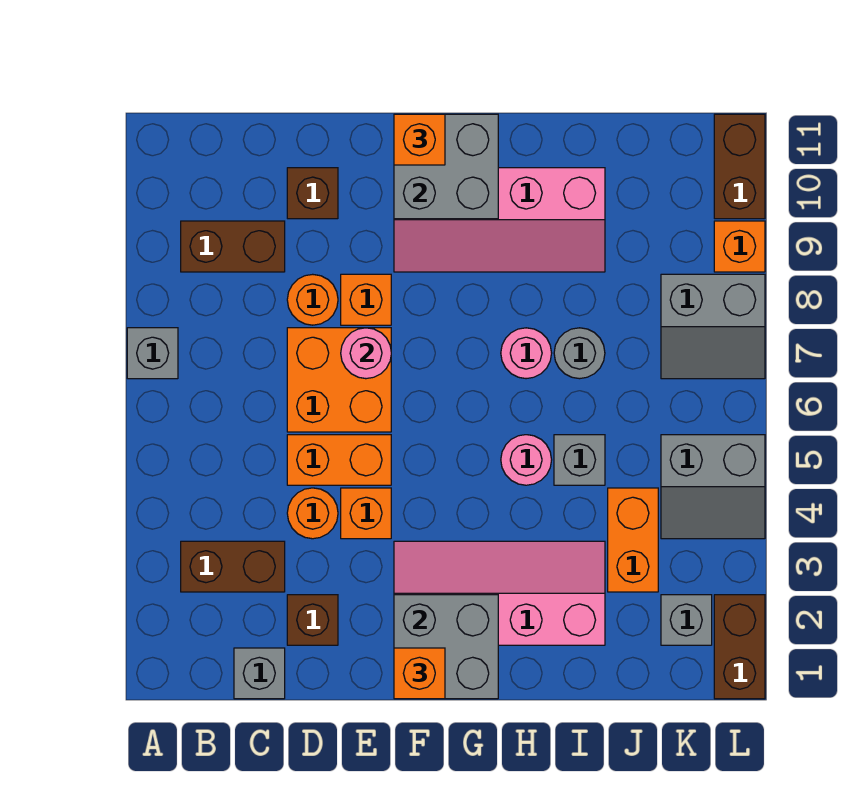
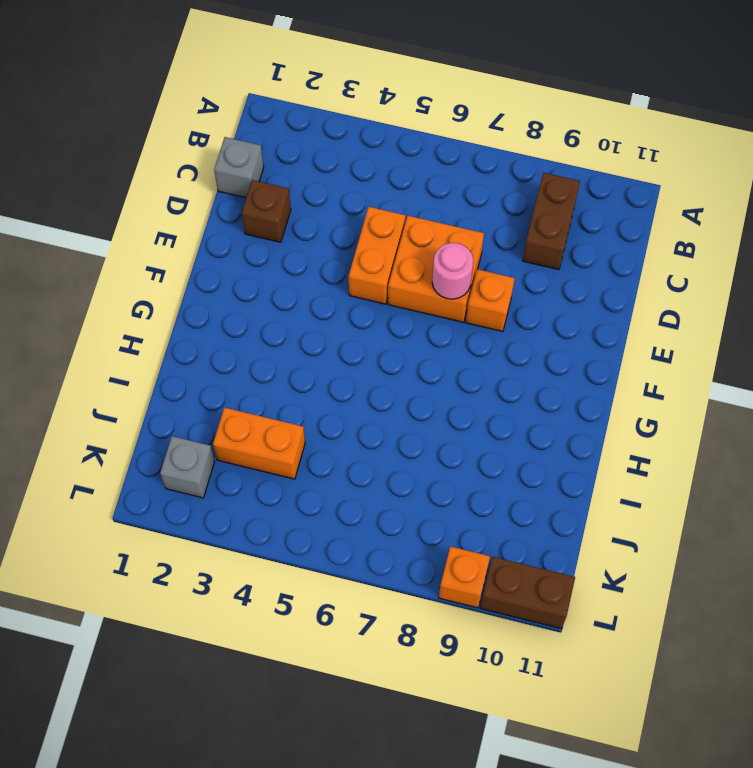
none -> grey 1x1 brick [127,328,178,379]
none -> brown 1x2 brick [181,541,285,592]
none -> orange 1x1 round brick [287,488,338,539]
none -> orange 1x1 round brick [287,274,338,325]

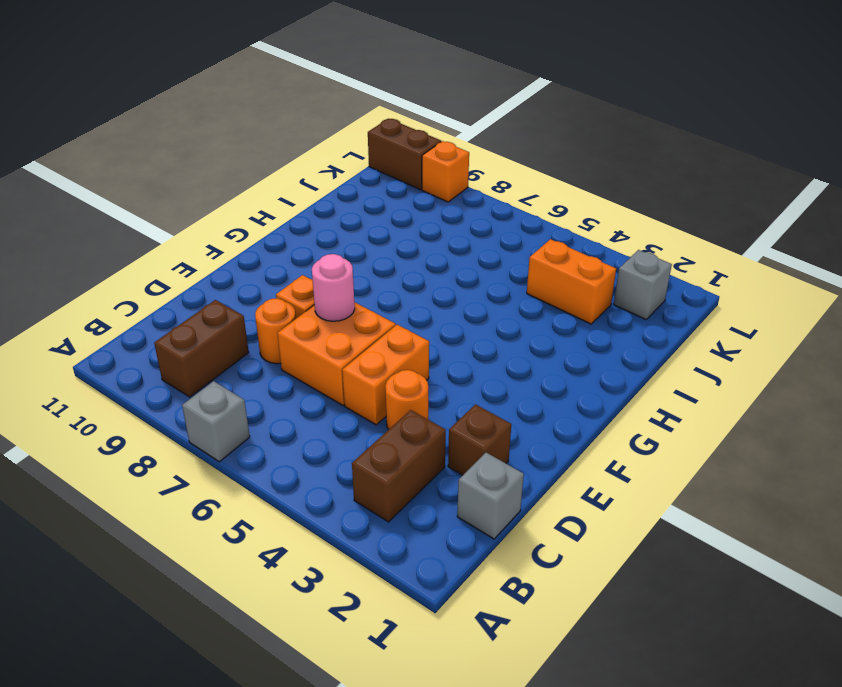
none -> brown 1x1 brick [287,168,338,219]
none -> orange 1x1 brick [341,488,391,539]
none -> pink 2x4 slope [394,541,605,645]
none -> pink 2x4 slope [394,168,605,272]

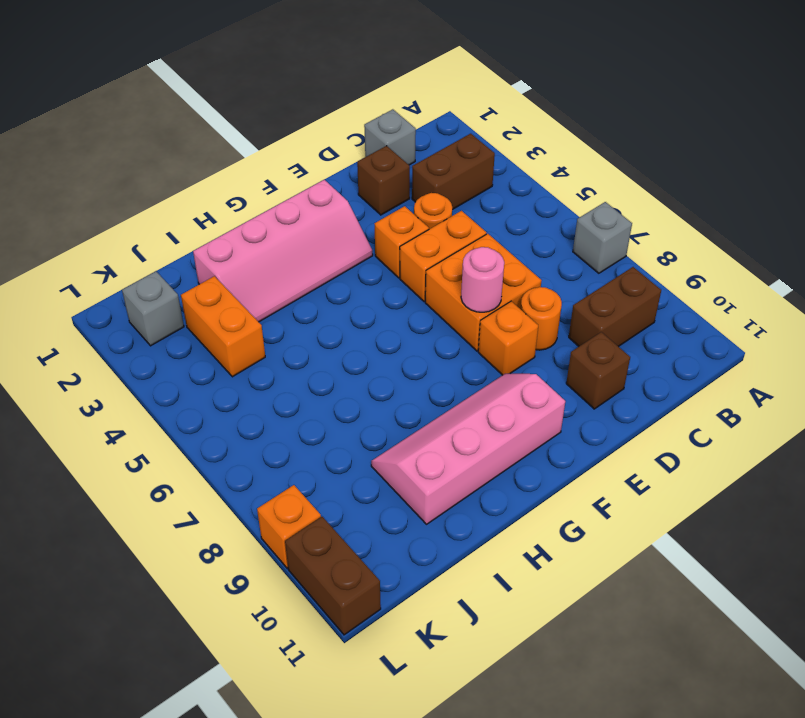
none -> pink 1x1 round brick [501,435,552,485]
none -> pink 1x1 round brick [501,328,552,379]
none -> grey 1x1 brick [554,435,605,485]
none -> grey 1x1 round brick [554,328,605,379]

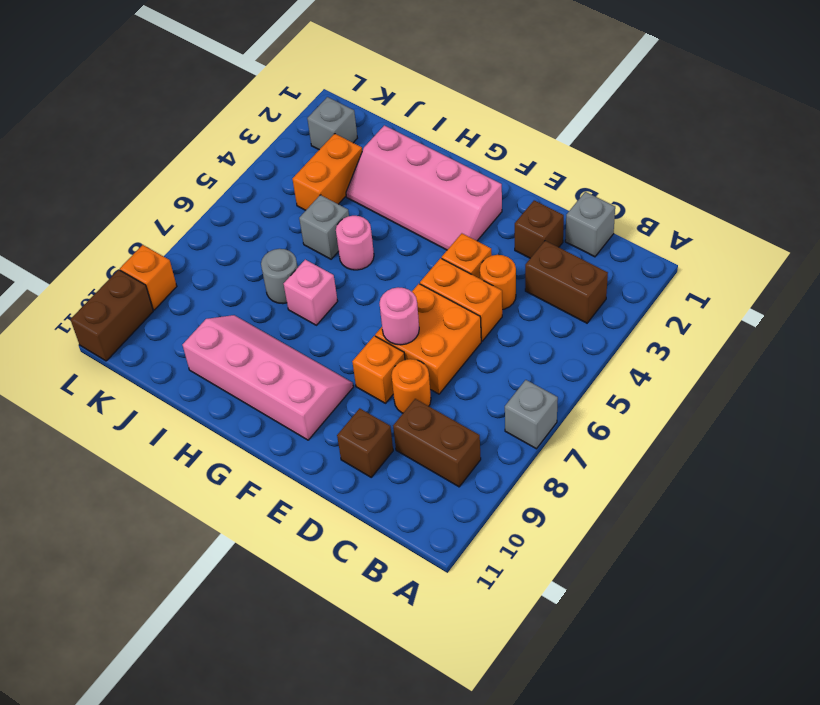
pink 1x1 brick [284,260,338,325] -> pink 1x1 round brick [501,328,552,379]
none -> grey 2x2 slope [661,435,765,539]
none -> grey 2x2 slope [661,274,765,379]
none -> brown 1x2 brick [714,595,765,699]
none -> grey 2x2 brick [394,595,498,699]

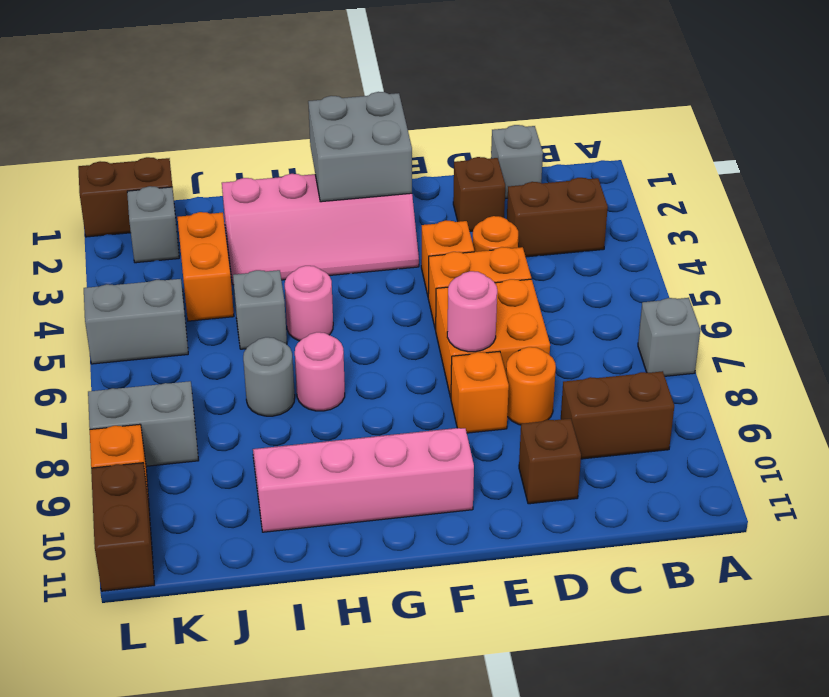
brown 1x2 brick [78,157,175,237] -> brown 1x2 brick turned to [714,595,765,699]
none -> grey 2x2 brick [394,114,498,219]
none -> orange 1x1 brick [394,648,445,699]
none -> orange 1x1 brick [394,114,445,165]

